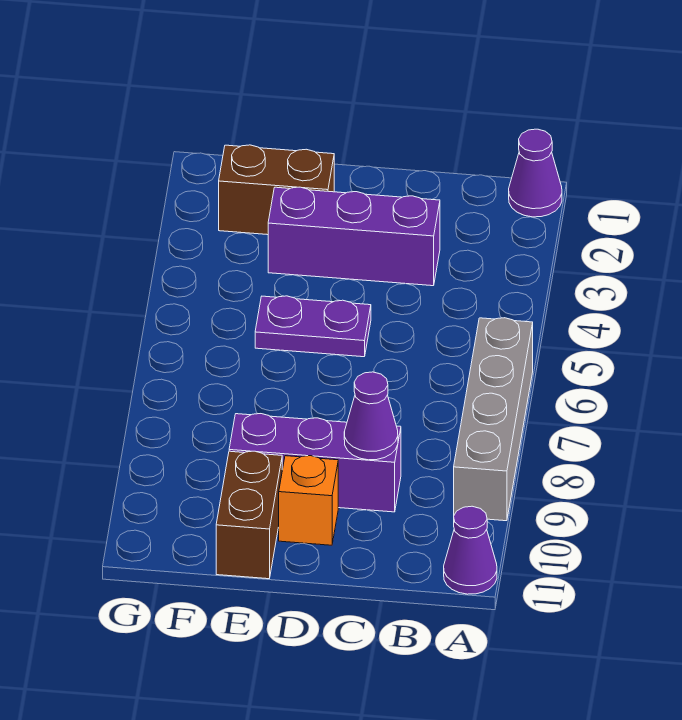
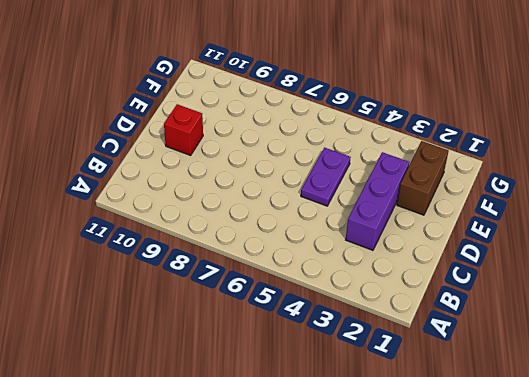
red 1x1 brick [164,104,203,155] -> orange 1x1 brick [279,456,338,545]
none -> purple 1x1 cone [509,129,562,217]
none -> grey 1x4 brick [454,318,533,521]

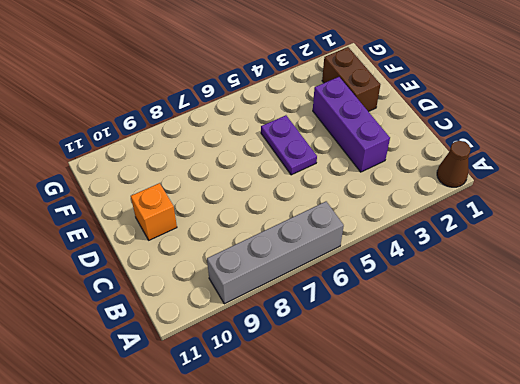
brown 1x1 cone [437,141,471,187] -> purple 1x1 cone [509,129,562,217]
none -> purple 1x1 cone [444,506,497,594]
none -> purple 1x3 brick [229,414,401,512]

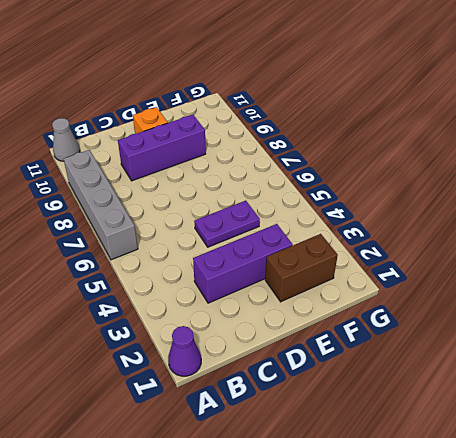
grey 1x1 cone [52,118,80,161] -> purple 1x1 cone [444,506,497,594]
none -> brown 1x2 brick [216,451,282,579]
none -> purple 1x1 cone [344,372,398,460]

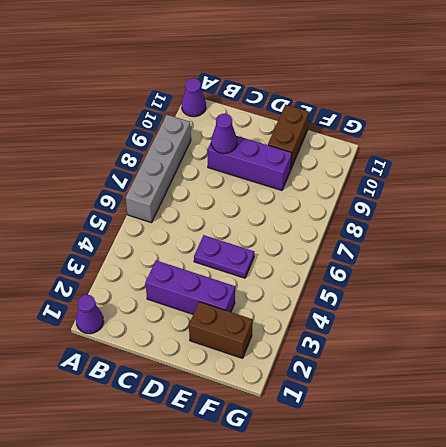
none -> orange 1x1 brick [279,456,338,545]

